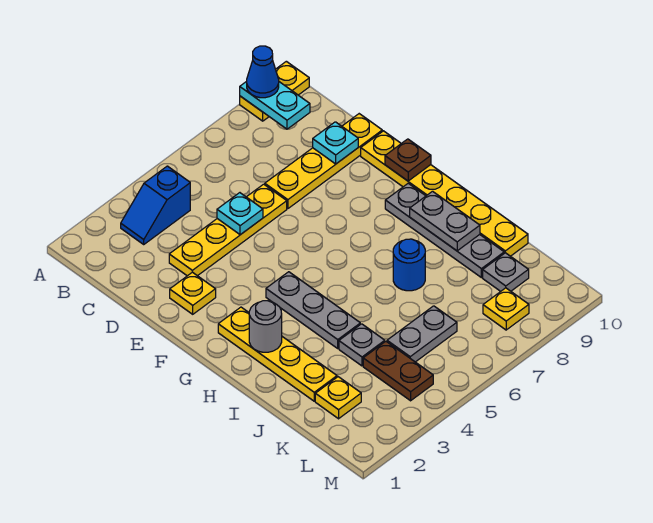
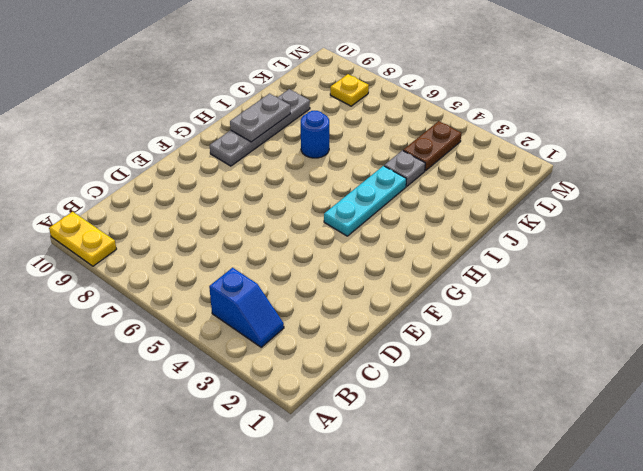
cyan 1x3 plate [324,166,406,236] -> grey 1x3 plate [266,272,360,348]
none -> yellow 1x4 plate [169,184,287,276]
none -> yellow 1x4 plate [265,114,382,209]
none -> yellow 1x1 plate [170,272,216,314]

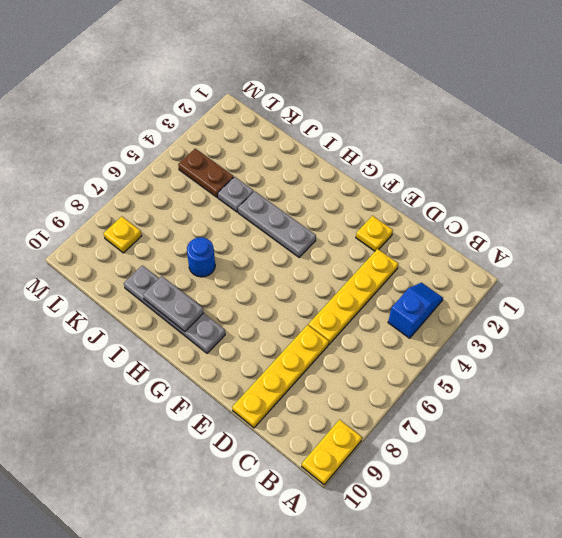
none -> yellow 1x6 plate [361,131,528,256]
none -> yellow 1x4 plate [218,307,337,401]
none -> yellow 1x1 plate [315,377,361,419]

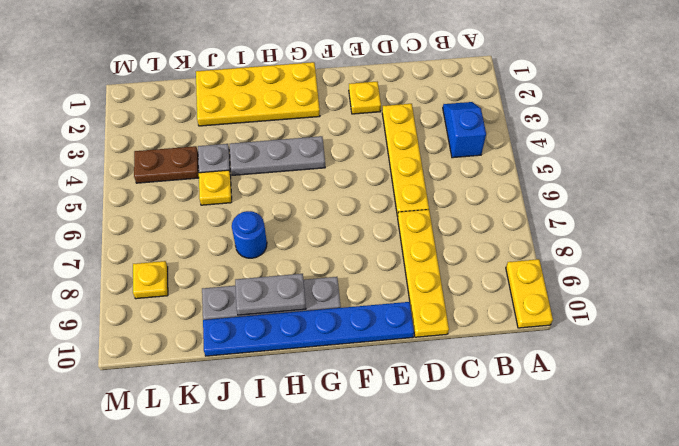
blue 1x6 plate [203,302,414,356] -> yellow 1x6 plate [361,131,528,256]
yellow 2x4 plate [196,62,320,126] -> yellow 1x4 plate [218,307,337,401]
yellow 1x1 plate [199,170,232,205] -> yellow 1x1 plate moved to [315,377,361,419]
none -> grey 1x2 plate [387,306,457,362]
none -> grey 1x1 plate [483,253,529,291]
none -> cyan 1x2 plate [240,81,310,129]

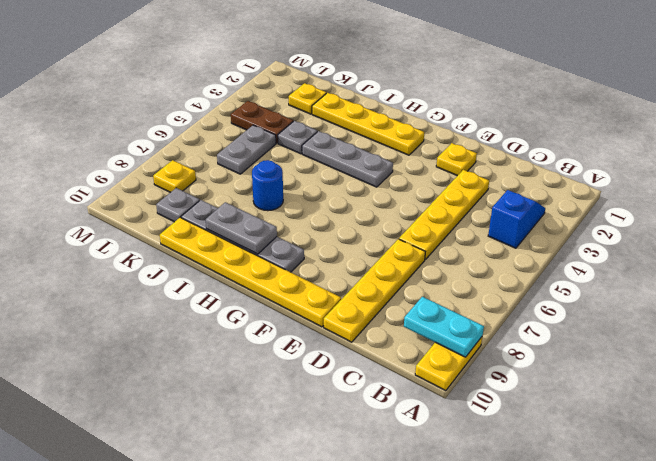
none -> cyan 1x1 plate [217,193,263,235]
none -> cyan 1x1 plate [313,122,358,164]
none -> brown 1x1 plate [385,139,431,181]

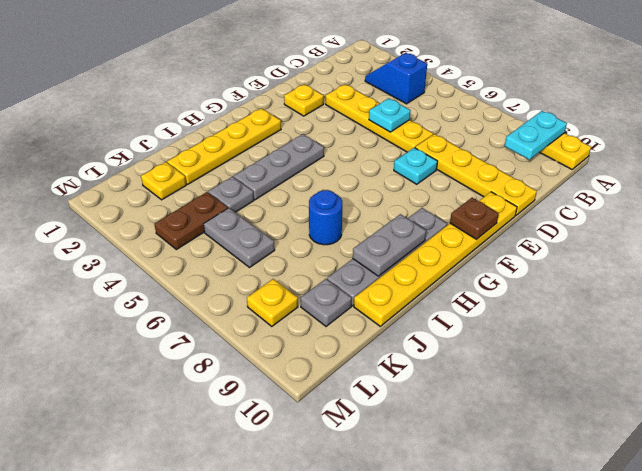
cyan 1x1 plate [394,148,438,184] -> cyan 1x1 plate moved to [313,122,358,164]
none -> grey 1x1 round brick [249,301,282,352]
none -> blue 1x1 cone [247,46,279,98]

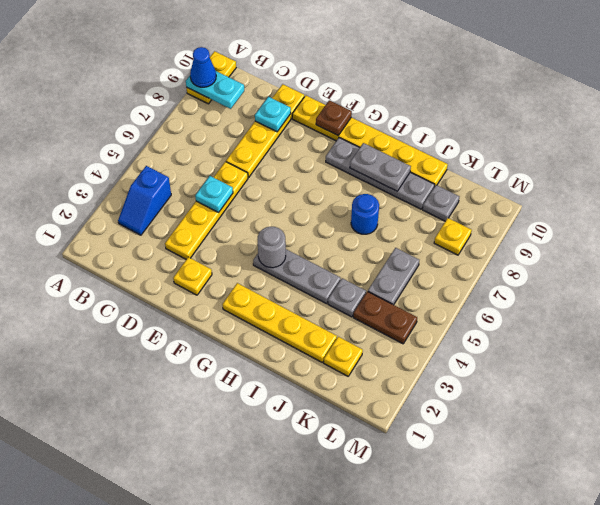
grey 1x1 round brick [257,227,286,268] -> grey 1x1 round brick moved to [249,301,282,352]

